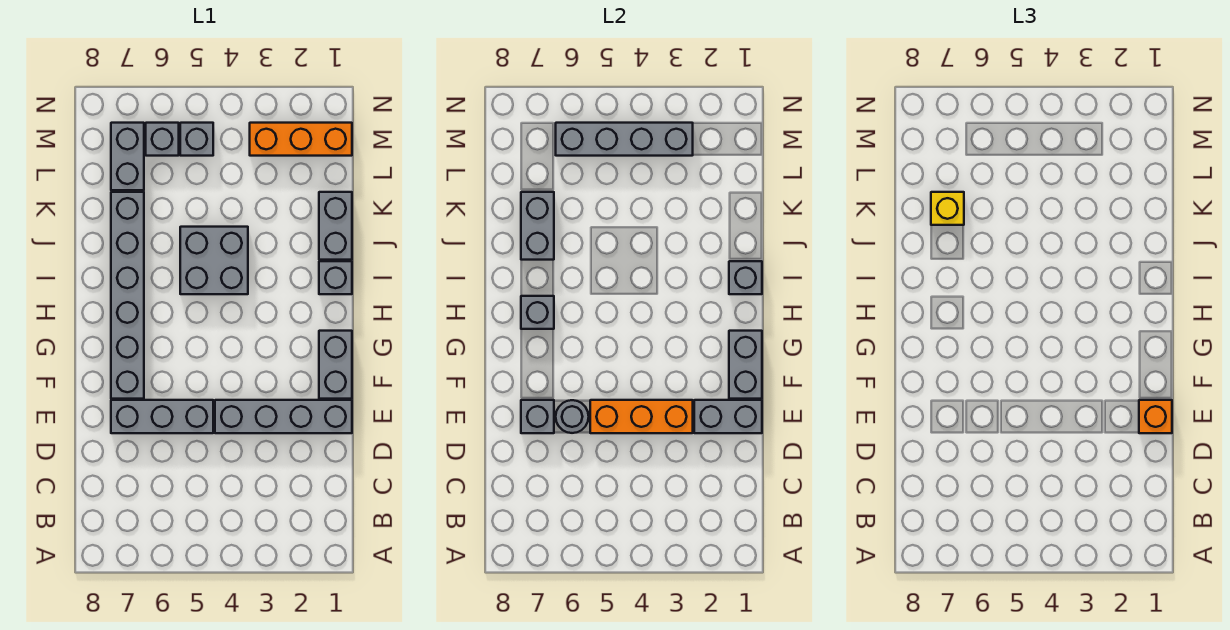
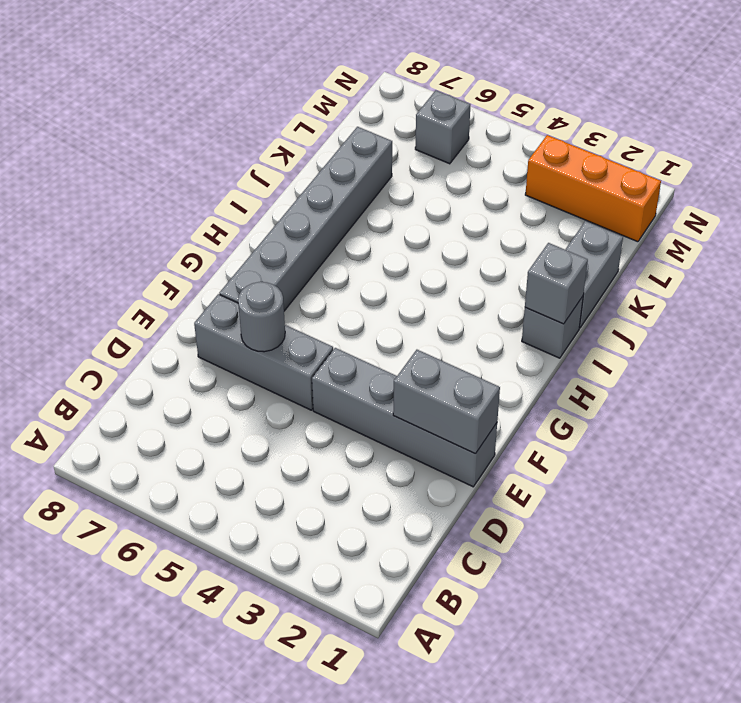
none -> grey 1x2 brick [319,331,352,399]
none -> grey 2x2 brick [180,227,248,294]
none -> grey 1x2 brick [111,123,144,190]

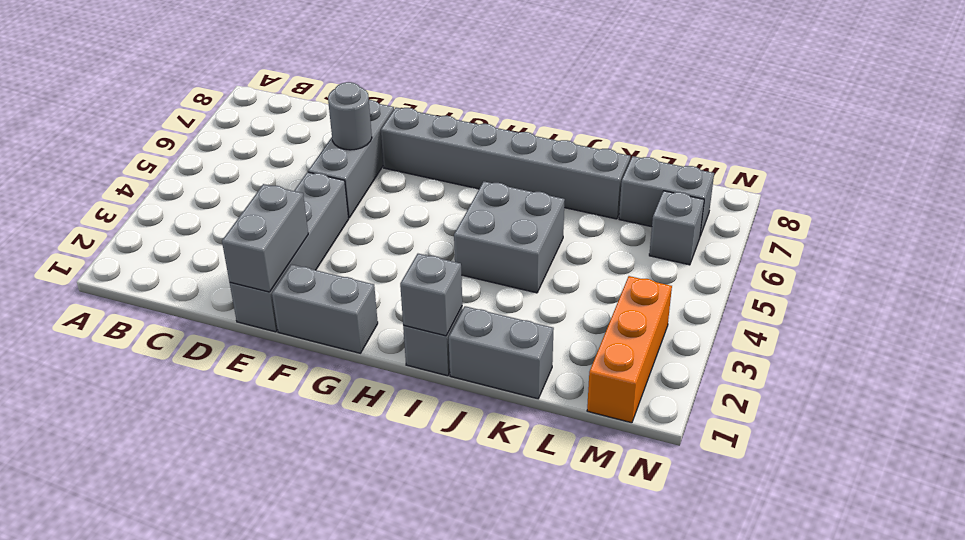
none -> grey 1x1 brick [180,123,213,156]
none -> orange 1x3 brick [590,400,693,433]
none -> grey 1x1 brick [521,400,554,433]

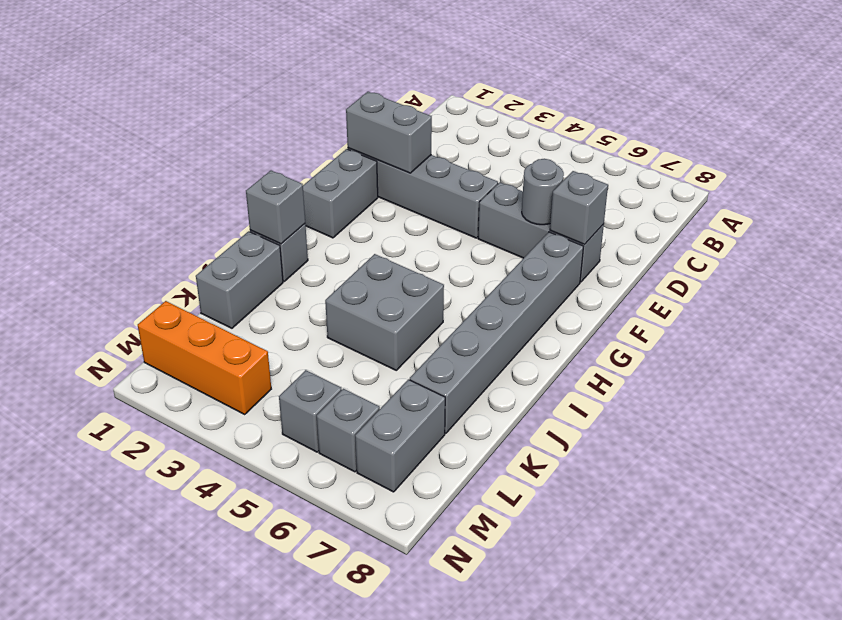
none -> orange 1x3 brick [590,400,693,433]
none -> grey 1x2 brick [729,331,762,399]
none -> grey 1x1 brick [521,296,554,329]

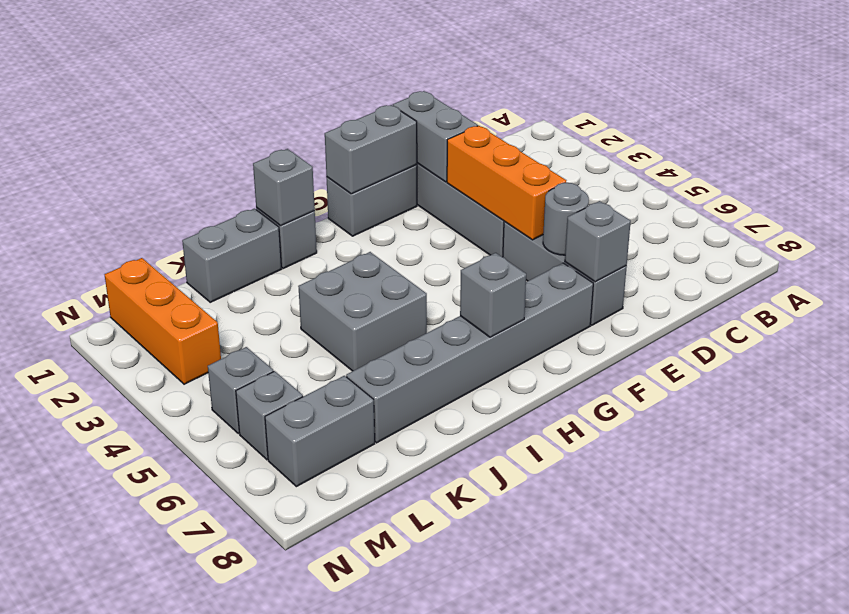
none -> grey 1x2 brick [521,192,554,260]
none -> grey 1x4 brick [556,123,693,156]
none -> orange 1x1 brick [1139,400,1172,433]

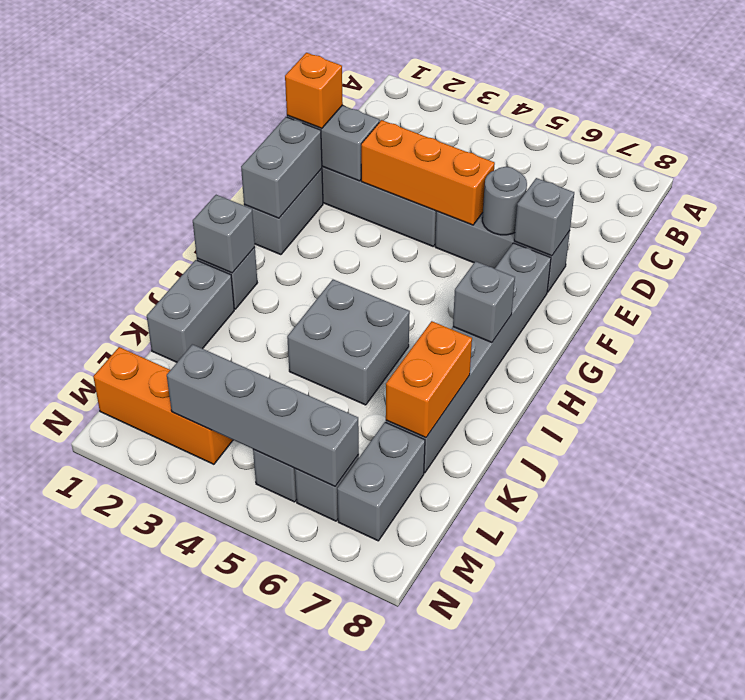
orange 1x2 brick [386,321,472,438] -> grey 1x2 brick [521,192,554,260]
none -> yellow 1x1 brick [931,192,964,225]

